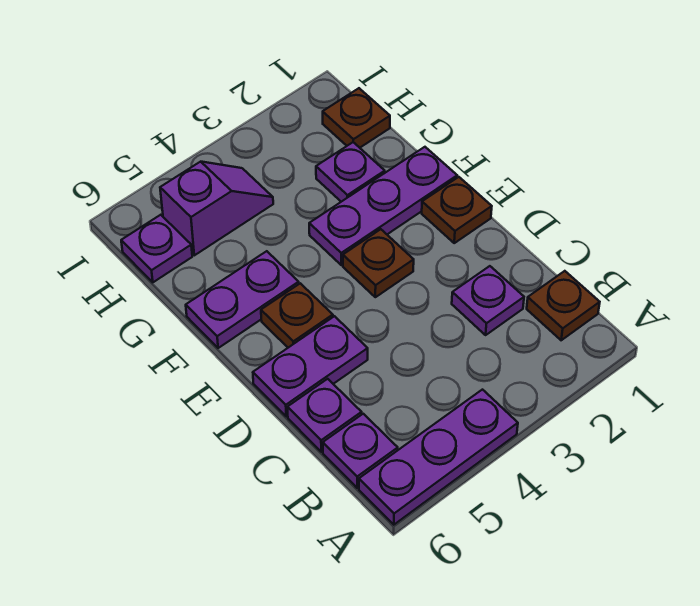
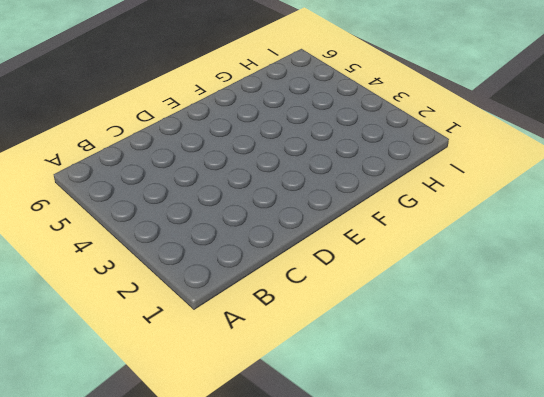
none -> purple 1x3 plate [359,390,518,525]
none -> brown 1x1 plate [527,271,600,340]
none -> purple 1x1 plate [323,414,398,488]

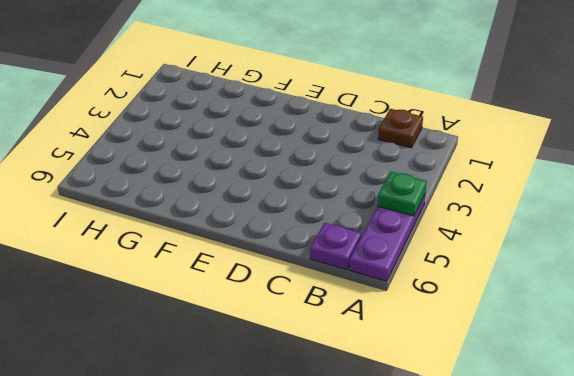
green 1x1 plate [377,172,427,216] -> none
none -> purple 1x1 plate [452,266,524,335]
none -> purple 1x1 plate [287,379,362,452]
none -> purple 1x2 plate [253,316,368,416]

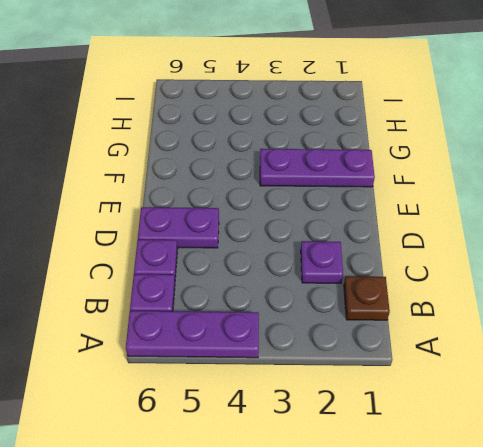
none -> brown 1x1 plate [422,177,492,243]
none -> brown 1x1 plate [343,229,414,297]
none -> brown 1x1 plate [261,283,333,348]

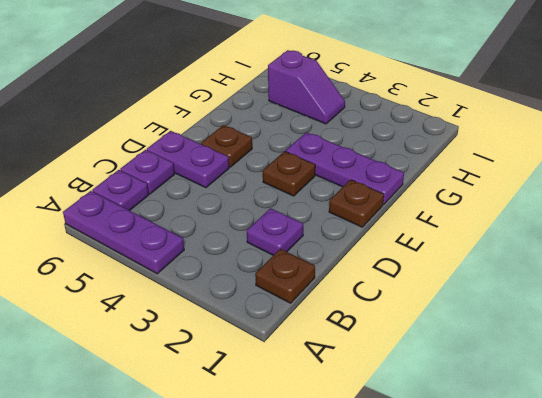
none -> purple 1x2 plate [186,251,299,348]
none -> purple 1x1 plate [316,142,385,202]
none -> brown 1x1 plate [323,88,390,148]

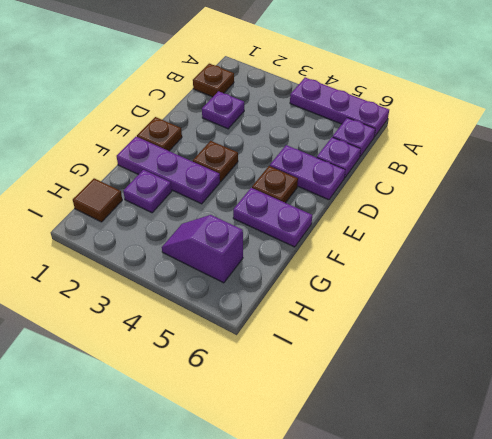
brown 1x1 tile [73,178,122,222] -> brown 1x1 plate [323,88,390,148]
none -> purple 1x1 plate [121,215,192,282]

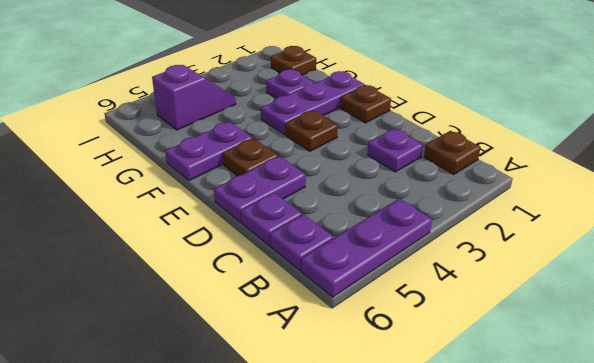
none -> purple 1x1 plate [121,215,192,282]

